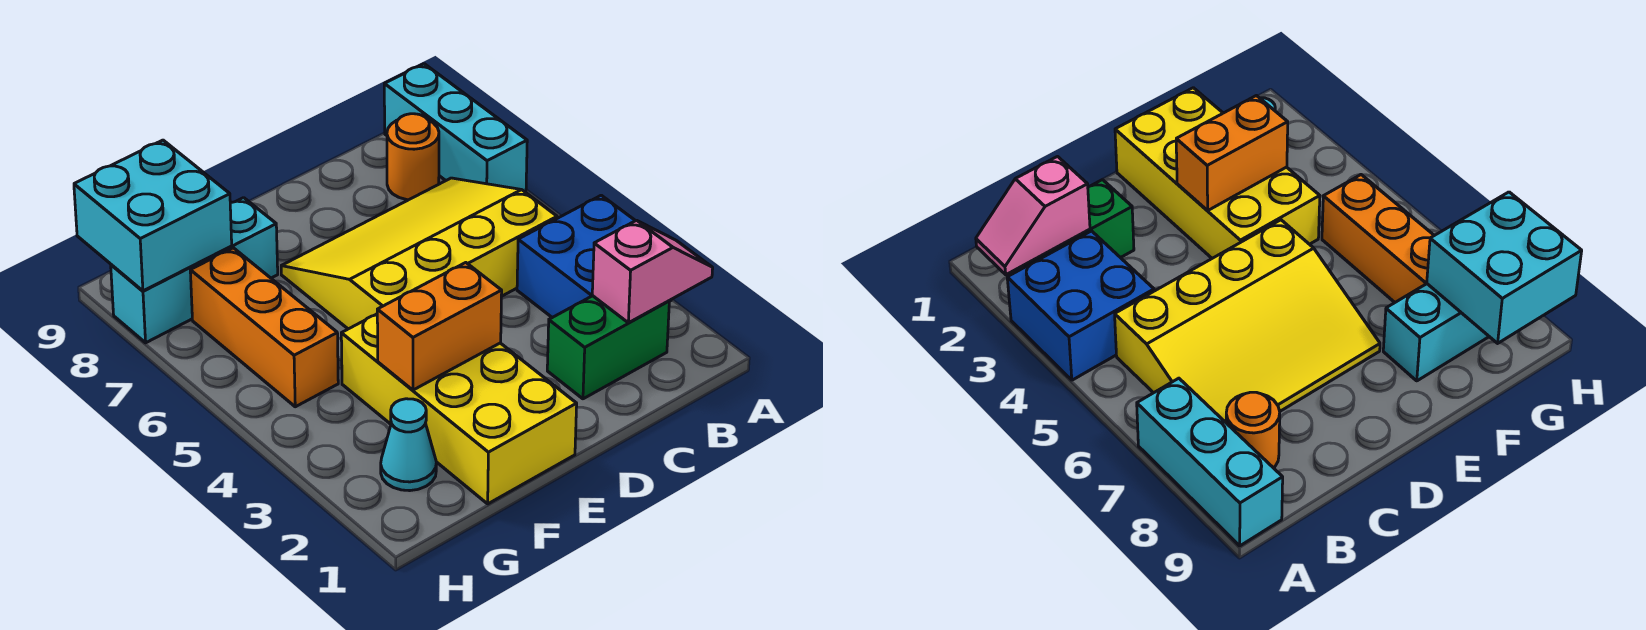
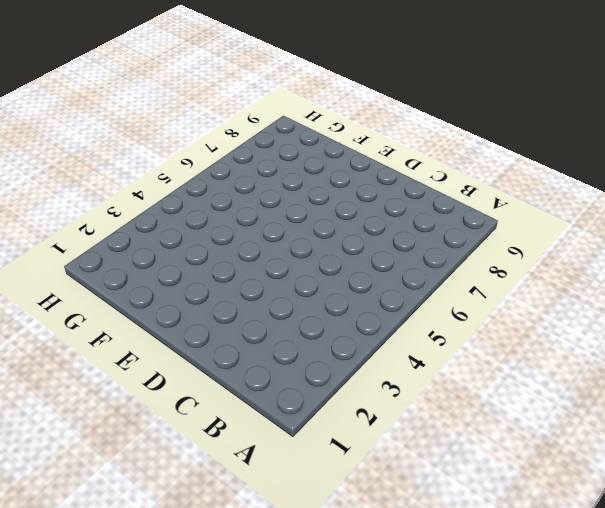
none -> blue 2x2 brick [517,195,671,318]
none -> cyan 1x3 brick [384,64,527,192]
none -> green 1x2 brick [547,296,669,399]

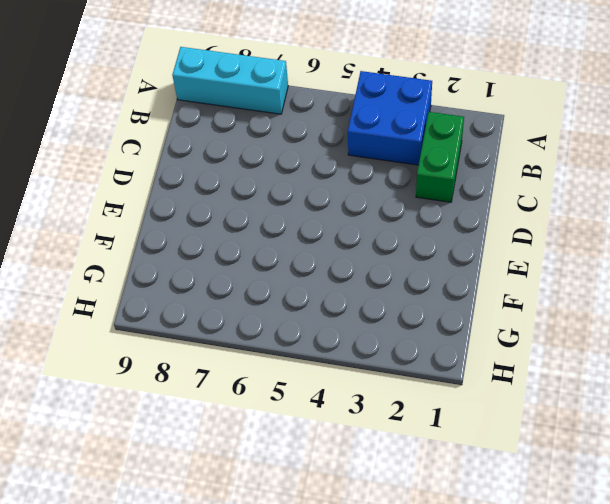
none -> yellow 3x4 slope [281,178,557,329]
none -> orange 1x1 round brick [387,114,439,200]
none -> yellow 2x4 brick [341,314,577,504]

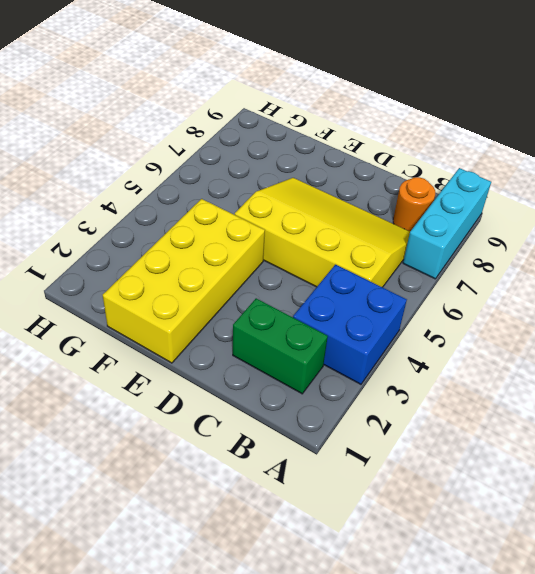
none -> cyan 1x3 brick [111,198,278,343]
none -> cyan 1x1 cone [381,399,436,491]
none -> orange 1x3 brick [190,248,338,407]

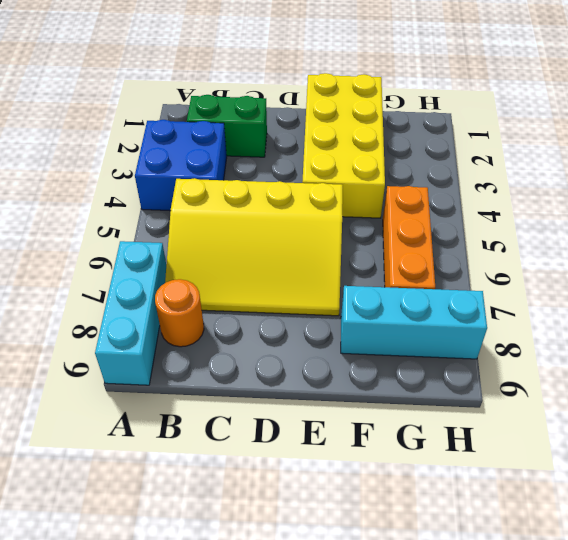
none -> cyan 1x1 cone [381,399,436,491]
none -> pink 1x2 slope [592,220,713,323]
none -> orange 1x2 brick [377,263,502,390]

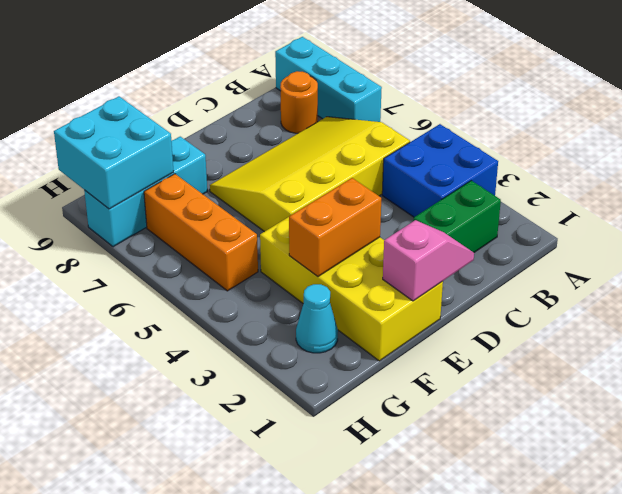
pink 1x2 slope [383,220,474,301] -> pink 1x2 slope moved to [592,220,713,323]

